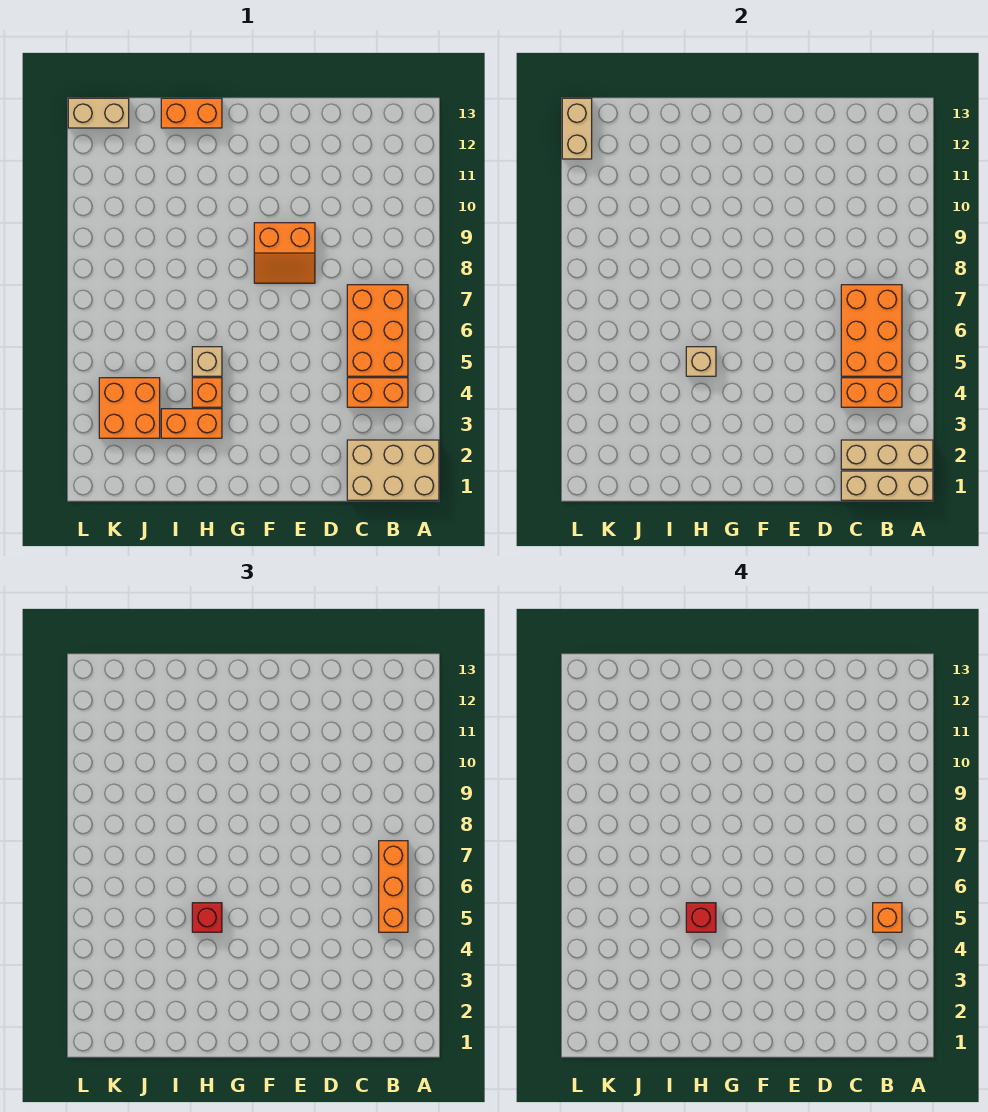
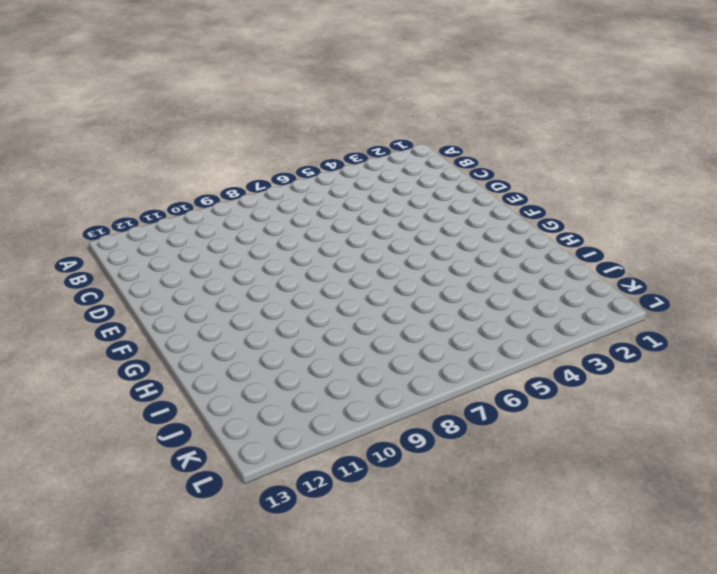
none -> tan 2x3 brick [347,440,439,500]
none -> orange 1x2 brick [347,378,408,407]
none -> orange 2x3 brick [347,285,408,376]

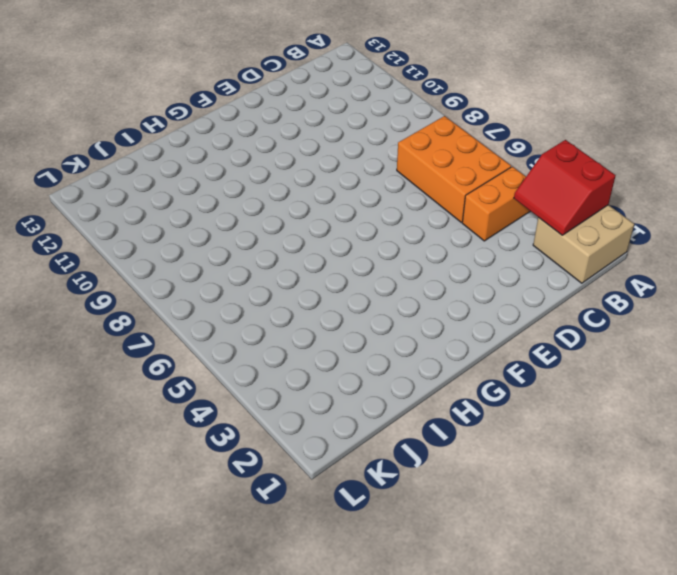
tan 2x2 brick [533,205,634,283] -> tan 2x3 brick [347,440,439,500]
red 2x2 slope [514,140,616,235] -> tan 1x3 brick [841,440,933,469]
none -> orange 2x2 slope [254,223,315,283]
none -> orange 1x2 brick [161,409,222,438]
none -> orange 1x1 brick [192,378,222,407]

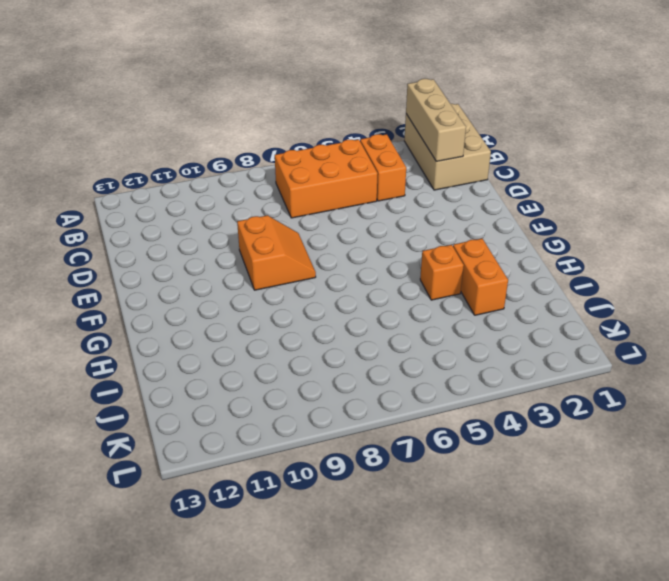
none -> tan 1x1 brick [192,347,222,376]
none -> orange 1x2 brick [161,98,222,128]
none -> orange 2x2 brick [99,378,160,438]

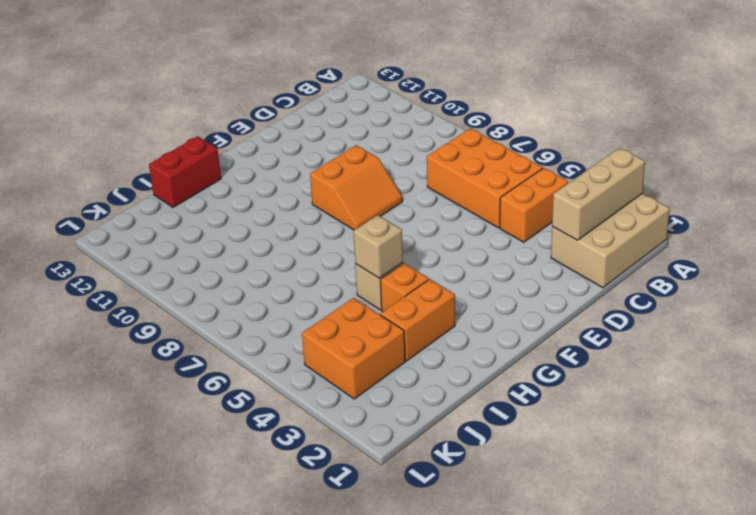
red 1x2 brick [149,136,221,207] -> orange 1x2 brick [161,98,222,128]
none -> tan 1x2 brick [68,98,129,128]
none -> tan 1x3 brick [841,471,933,500]
none -> orange 1x2 brick [841,378,902,407]

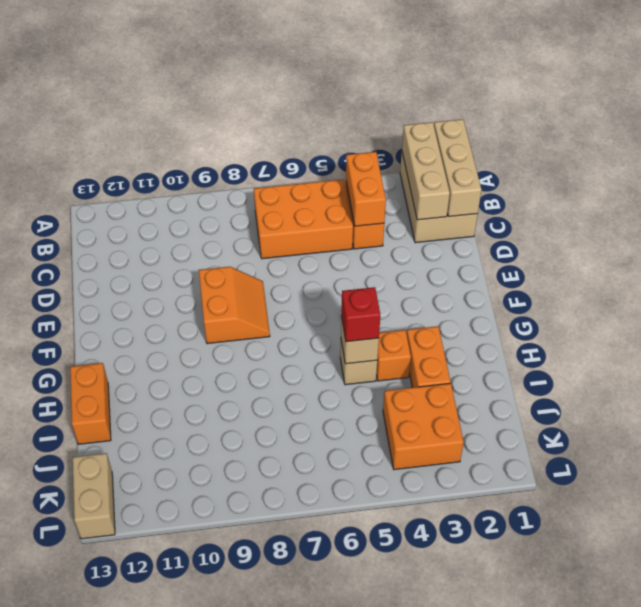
none -> orange 2x3 brick [841,285,902,376]
none -> tan 1x2 brick [562,98,592,159]
none -> orange 1x3 brick [379,841,408,932]

